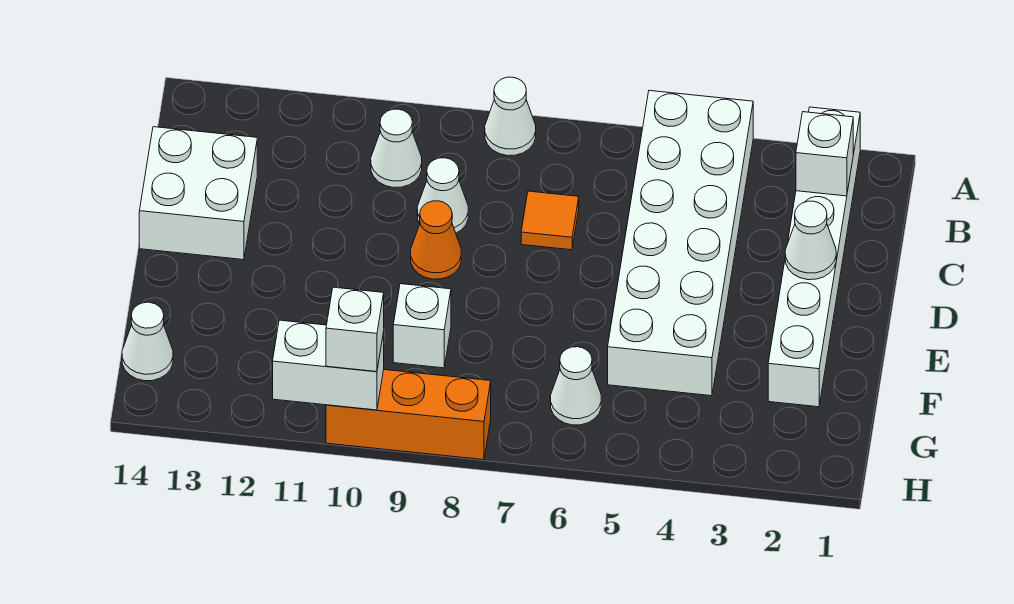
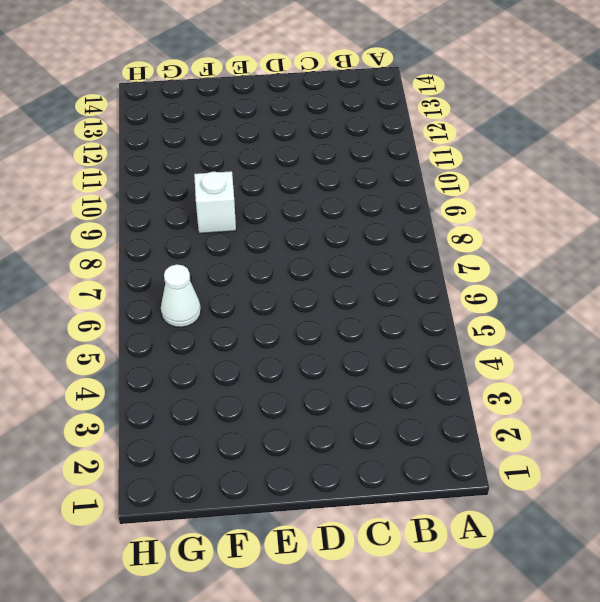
none -> white 1x6 brick [768,107,860,407]
none -> white 2x6 brick [608,91,753,396]
none -> white 1x1 cone [485,77,536,156]

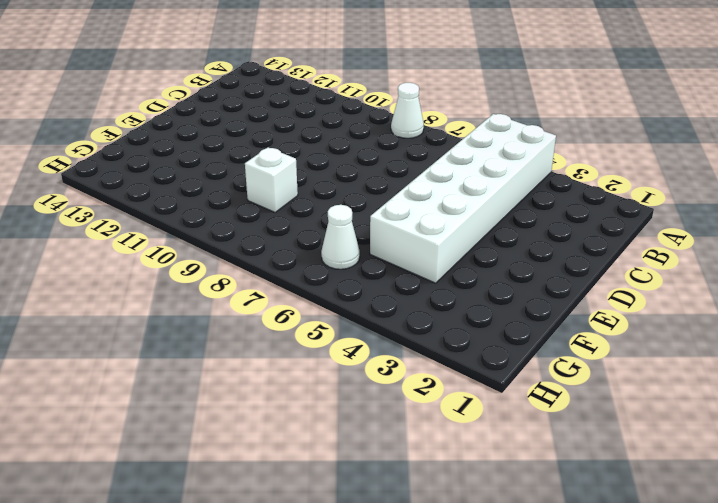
none -> white 1x6 brick [768,107,860,407]
none -> white 1x1 cone [371,109,422,188]
none -> orange 1x1 tile [521,191,579,250]

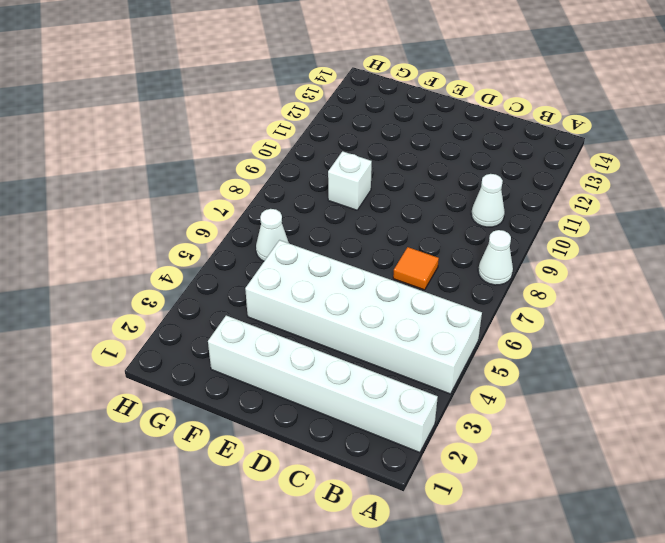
none -> white 1x1 cone [417,158,468,233]
none -> white 2x2 brick [139,127,257,260]
none -> orange 1x1 cone [411,201,461,279]

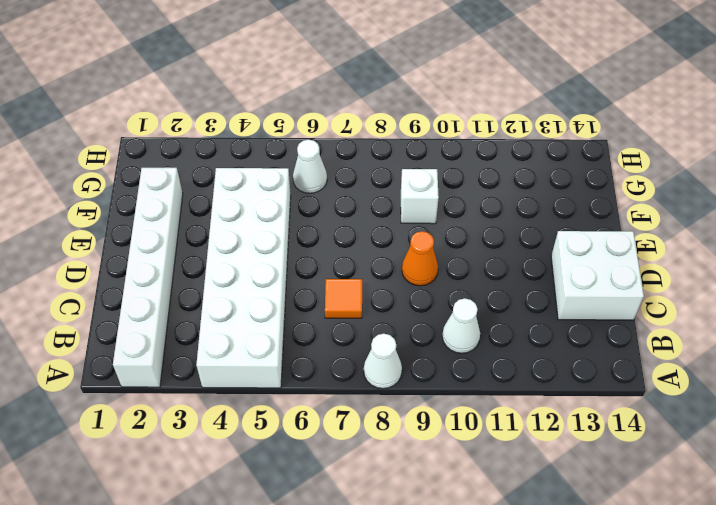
none -> white 1x1 cone [417,158,468,233]
none -> white 1x1 cone [122,302,173,381]
none -> orange 1x3 brick [326,370,491,460]

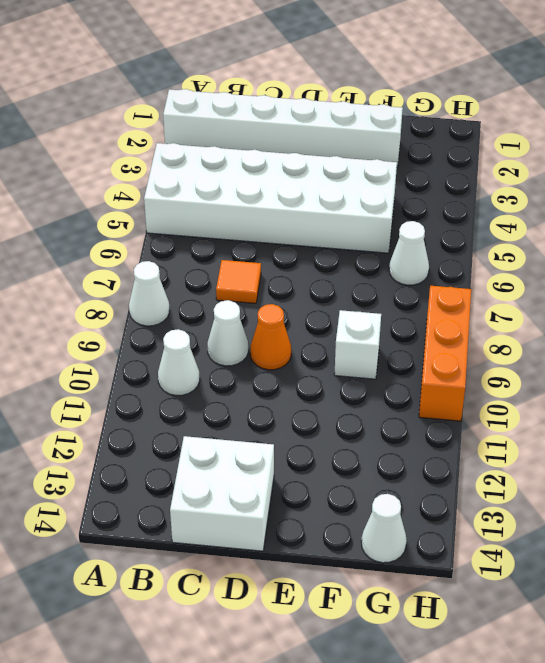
none -> white 1x1 brick [796,112,853,196]
none -> white 1x1 cone [785,201,836,280]
none -> white 1x2 brick [273,320,384,410]

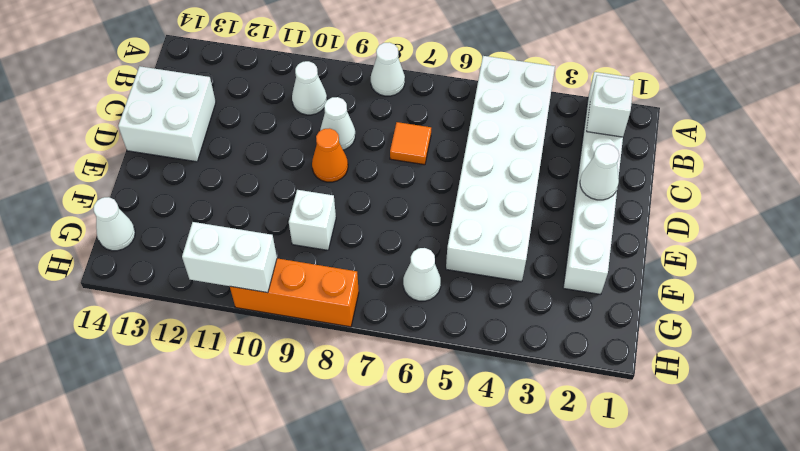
none -> white 1x1 brick [326,287,384,372]

